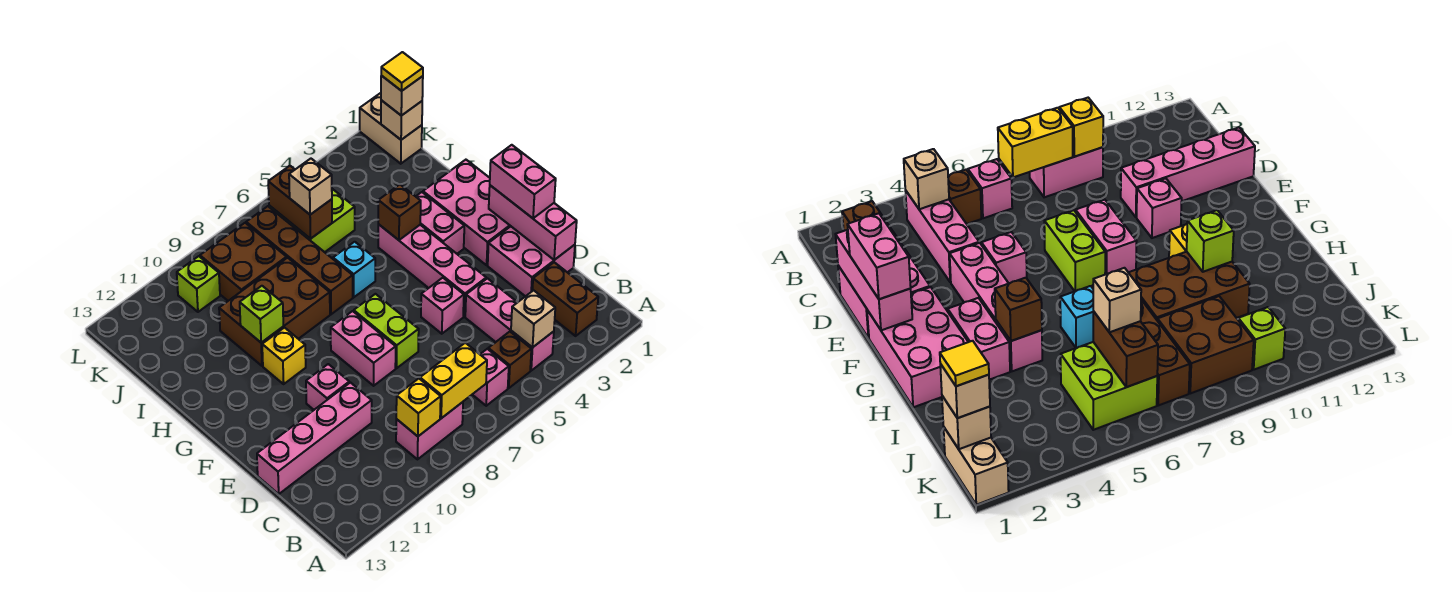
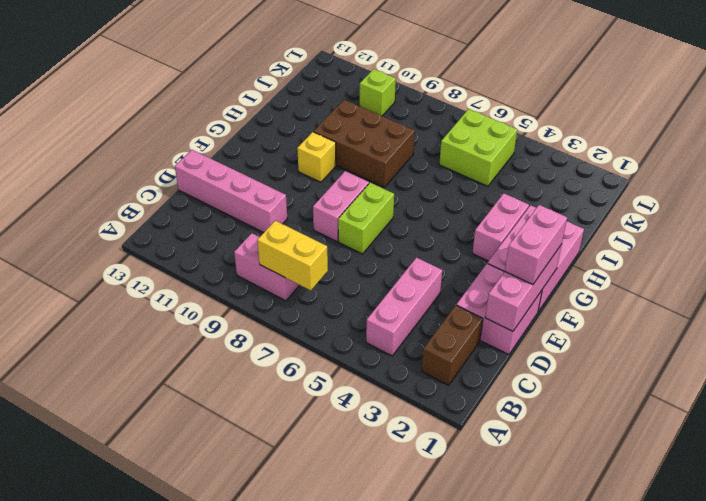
none -> brown 1x1 brick [488,332,531,388]
none -> pink 1x1 brick [472,349,509,406]
none -> pink 1x4 brick [378,224,486,316]
none -> pink 1x1 brick [421,278,464,334]

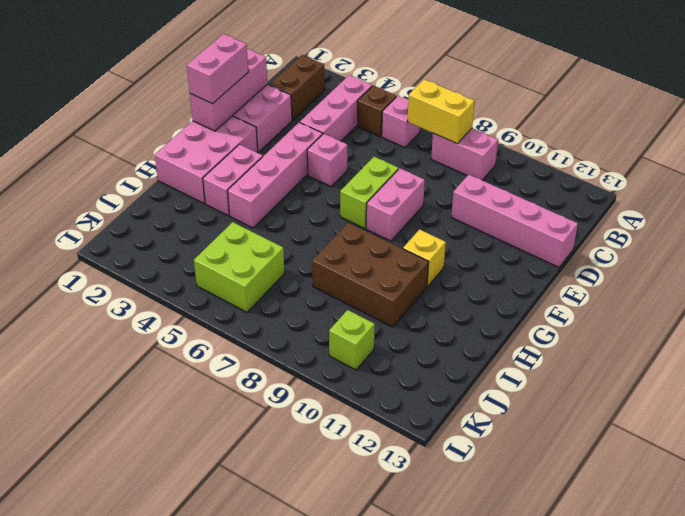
none -> pink 1x1 brick [306,364,349,410]
none -> cyan 1x1 brick [333,242,375,297]
none -> brown 1x4 brick [246,206,353,314]
none -> brown 2x2 brick [200,223,287,301]

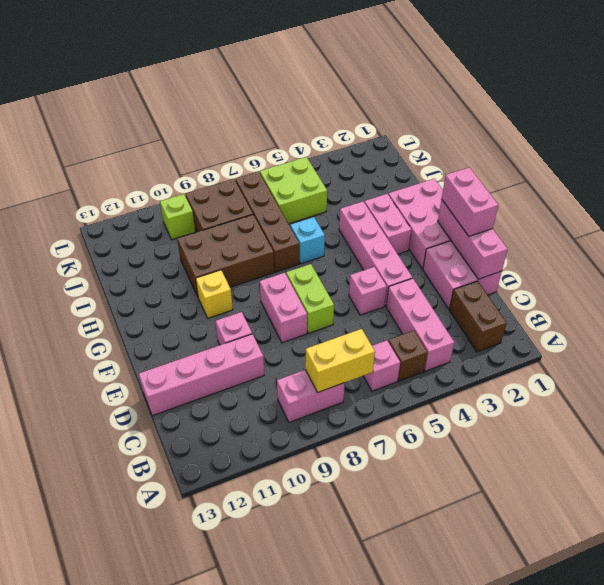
none -> tan 1x2 brick [360,93,422,164]
none -> tan 1x1 brick [511,290,555,348]
none -> yellow 1x1 brick [396,379,441,436]
none -> brown 1x1 brick [378,185,421,240]

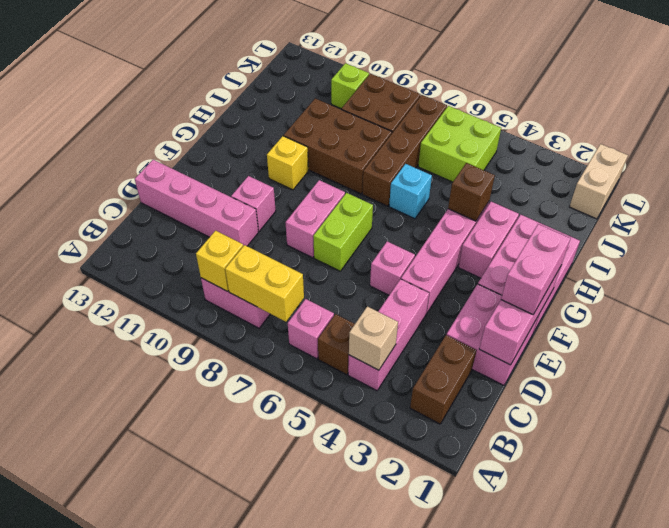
none -> lime 1x1 brick [240,286,283,343]
none -> brown 1x2 brick [268,166,332,239]
none -> tan 1x1 brick [381,100,422,140]
none -> tan 1x1 brick [289,159,332,215]

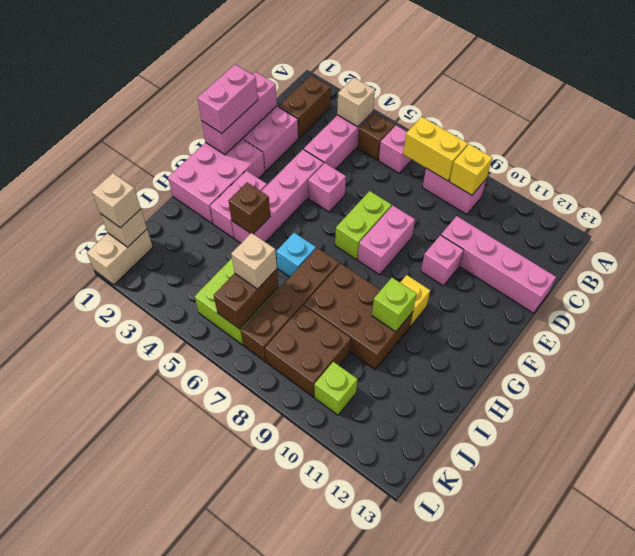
none -> yellow 1x1 tile [381,52,423,91]

